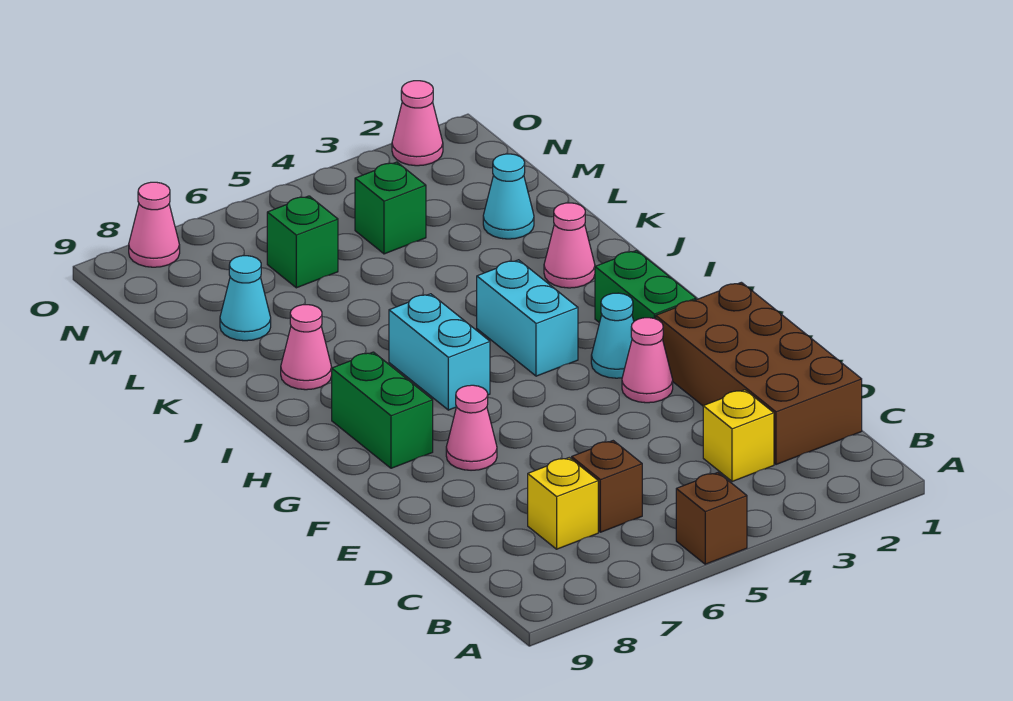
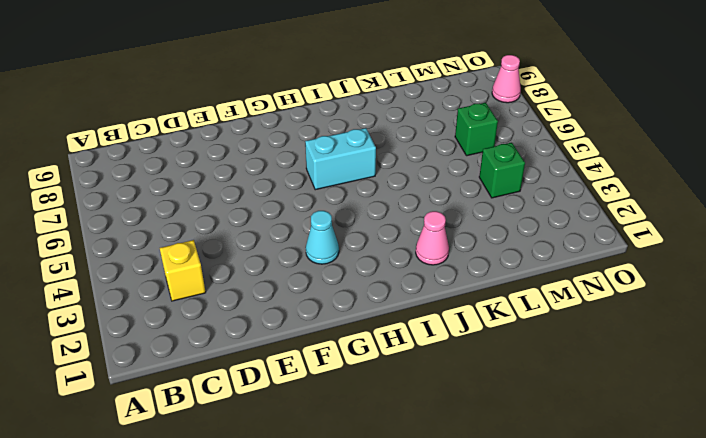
none -> brown 1x1 brick [676,473,747,564]
none -> brown 2x4 brick [656,282,862,465]
none -> brown 1x1 brick [572,441,642,532]

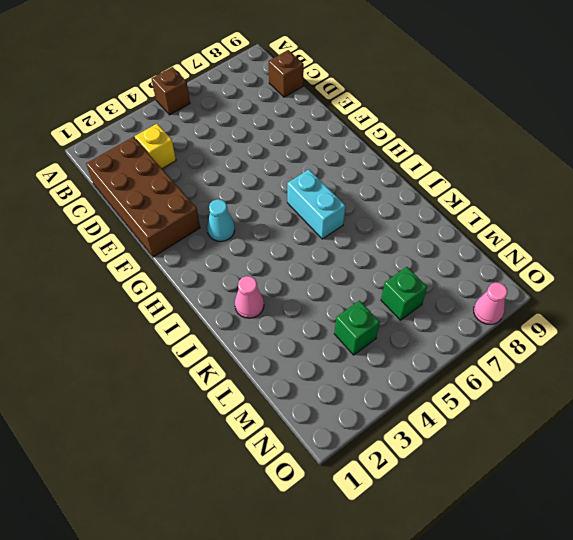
brown 1x1 brick [269,50,304,97] -> brown 1x1 brick moved to [572,441,642,532]
none -> yellow 1x1 brick [528,457,598,549]
none -> pink 1x1 cone [622,318,673,403]
none -> pink 1x1 cone [446,385,497,470]

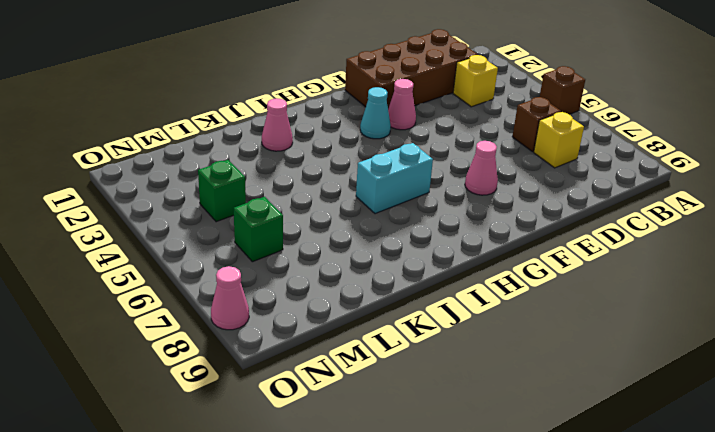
none -> green 1x2 brick [595,250,696,323]
none -> green 1x2 brick [332,352,433,468]
none -> cyan 1x2 brick [477,260,578,376]

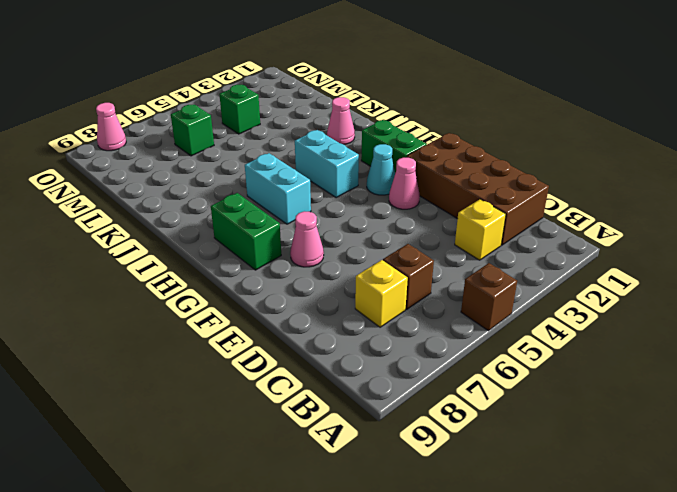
none -> pink 1x1 cone [281,305,332,390]
none -> cyan 1x1 cone [483,154,534,239]
none -> cyan 1x1 cone [220,256,271,341]

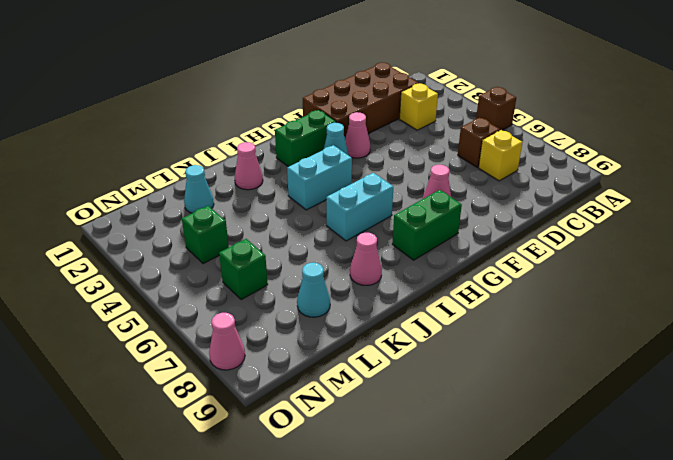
none -> pink 1x1 cone [392,81,443,166]

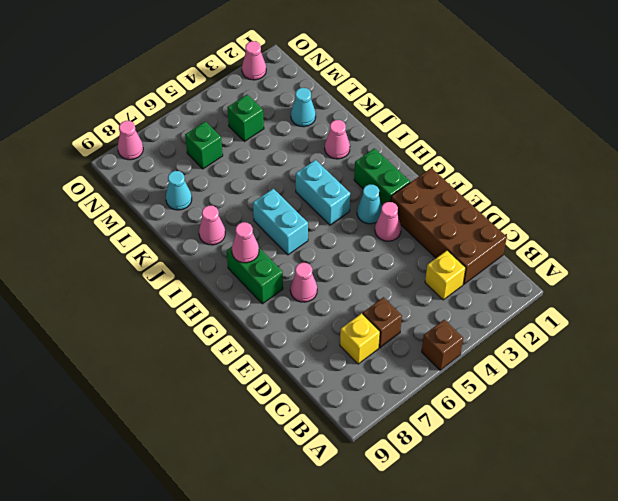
pink 1x1 cone [232,222,259,263] -> none

